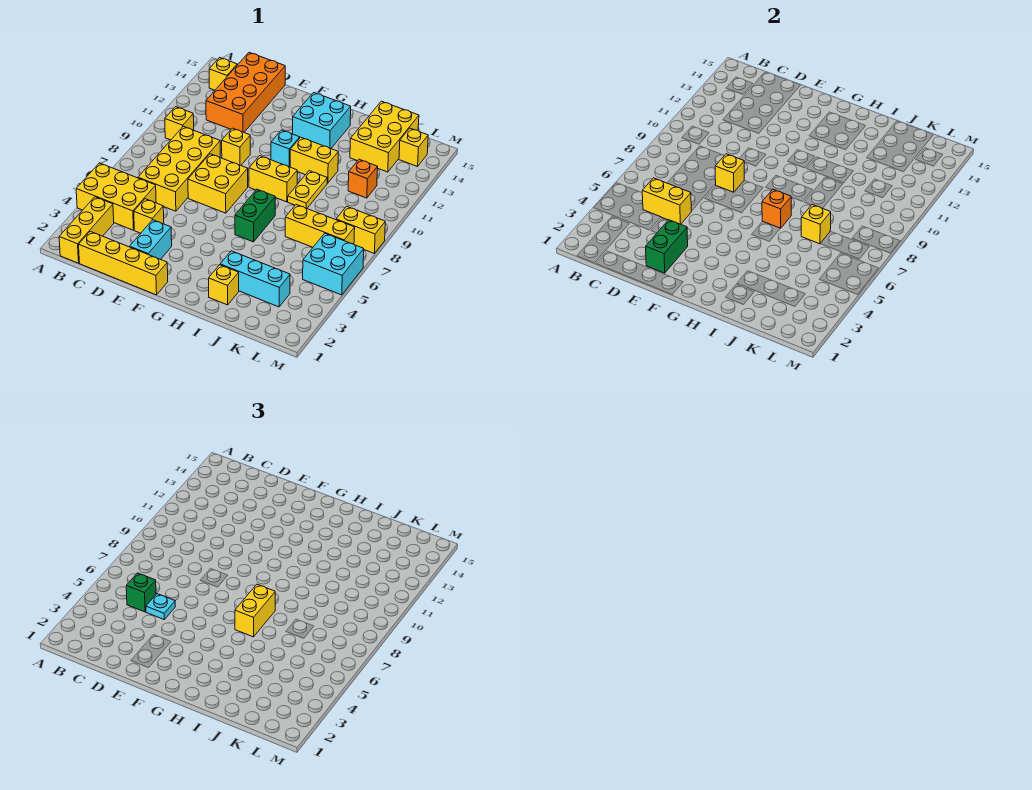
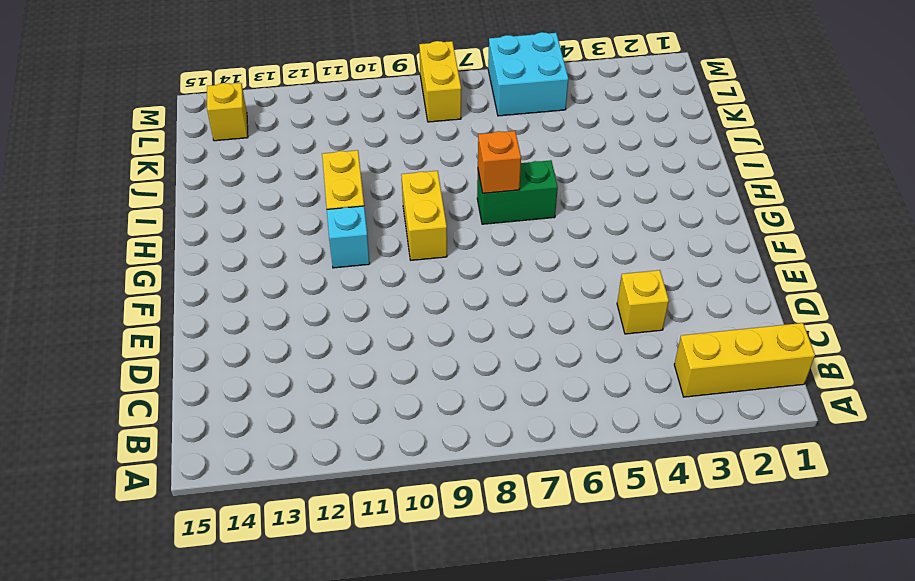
none -> yellow 2x3 brick [76,163,156,230]
none -> yellow 1x1 brick [165,107,194,140]
none -> yellow 1x1 brick [209,57,237,90]
none -> yellow 1x4 brick [79,231,168,295]

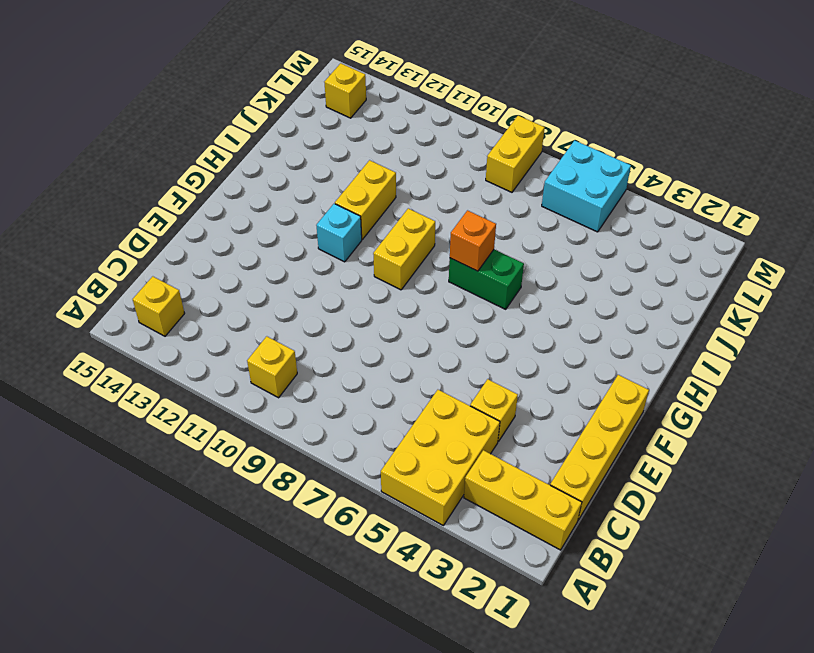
none -> yellow 2x4 brick [138,126,220,211]
none -> orange 2x4 brick [206,52,285,132]
none -> cyan 1x2 brick [130,220,172,260]
none -> yellow 2x2 brick [188,154,248,213]

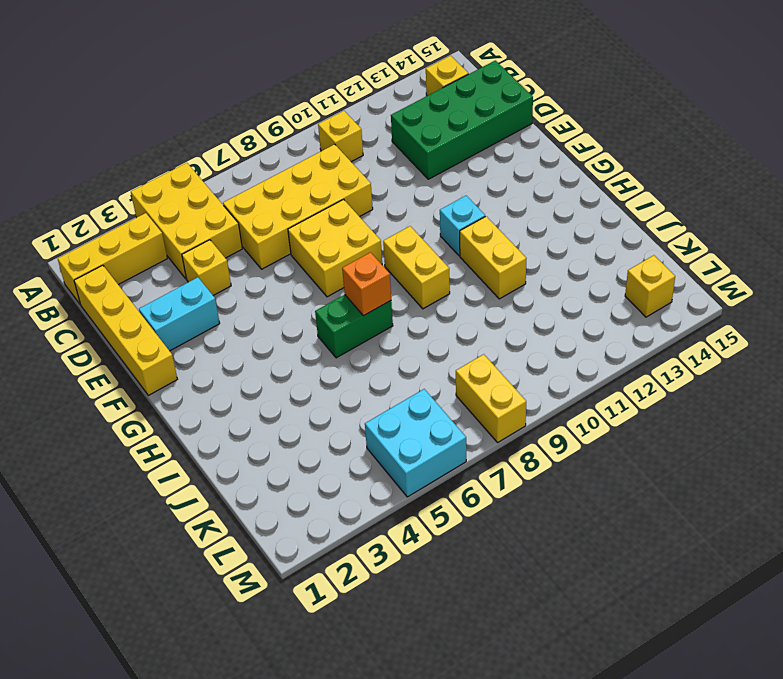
green 2x4 brick [391,60,533,179] -> orange 2x4 brick [206,52,285,132]
none -> yellow 1x1 brick [222,128,250,165]
none -> cyan 2x2 brick [293,92,351,149]
none -> yellow 1x1 brick [209,265,239,305]
none -> cyan 1x3 brick [220,251,290,307]

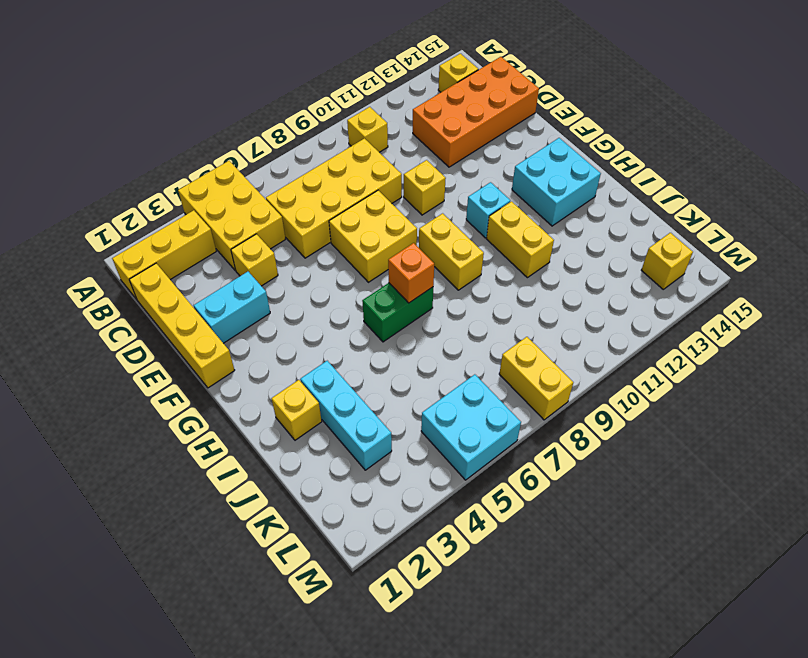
none -> yellow 1x2 plate [288,171,327,208]
none -> yellow 1x3 brick [285,205,355,247]
none -> yellow 2x3 brick [350,101,419,172]
none -> orange 1x1 brick [348,159,378,198]

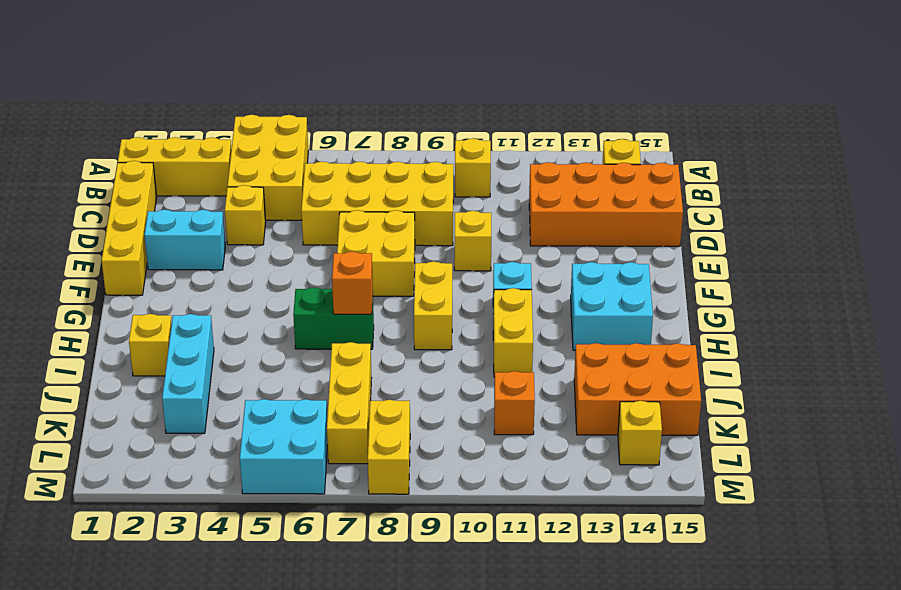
orange 2x3 brick [574,343,701,435] -> yellow 2x3 brick [350,101,419,172]
none -> yellow 1x2 plate [288,171,327,208]
none -> yellow 1x2 brick [642,178,691,224]
none -> green 1x2 brick [646,220,688,273]
none -> yellow 1x1 brick [715,154,744,192]

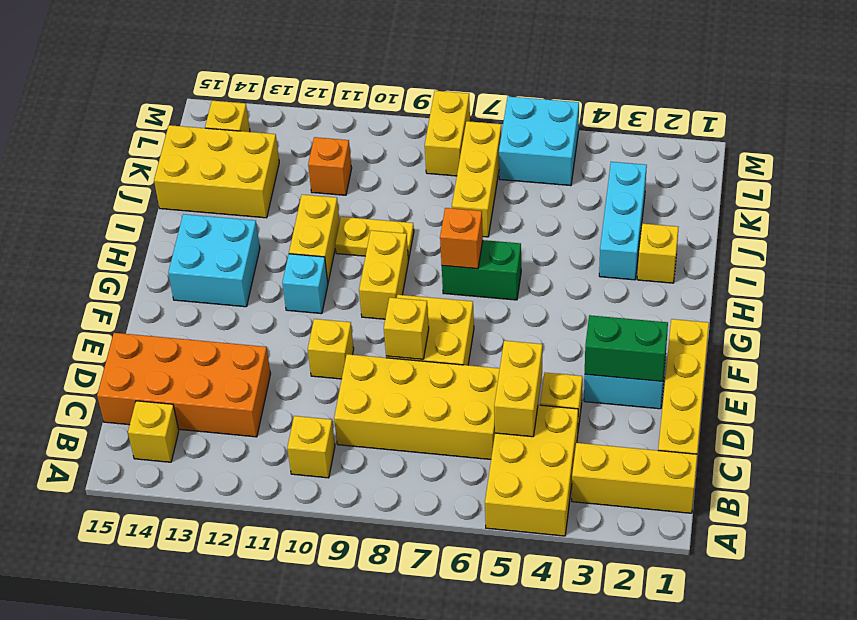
none -> yellow 1x1 brick [801,205,831,244]
none -> green 1x1 brick [126,573,156,612]
none -> cyan 1x1 plate [146,594,175,619]
none -> yellow 1x2 brick [235,584,275,637]

